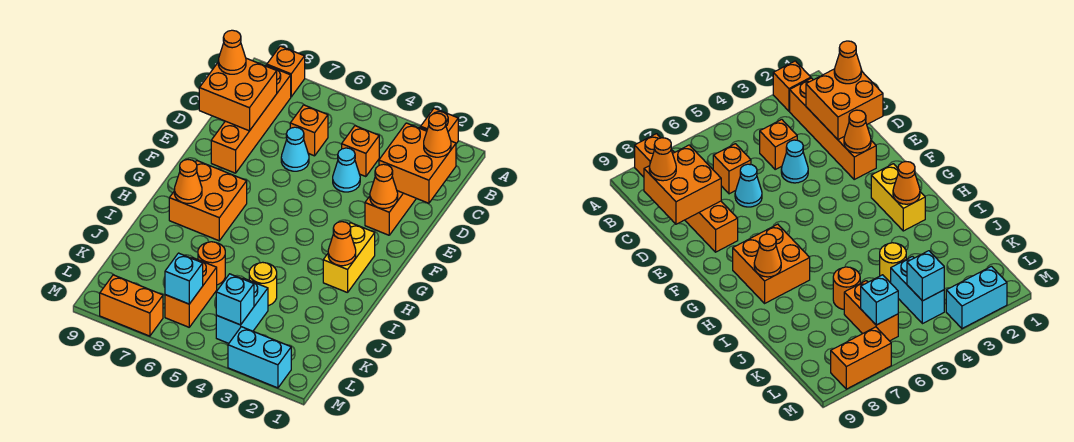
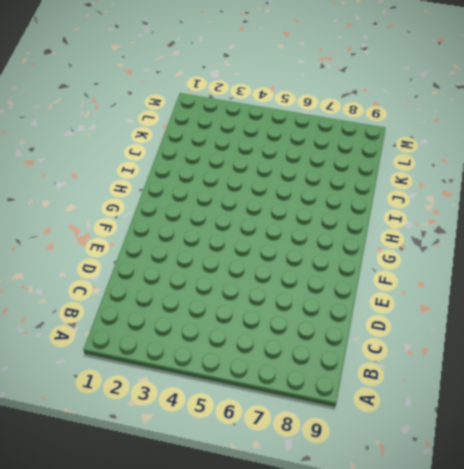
none -> orange 1x1 brick [421,108,458,144]
none -> orange 1x1 brick [267,46,305,97]
none -> orange 1x4 brick [365,127,427,235]

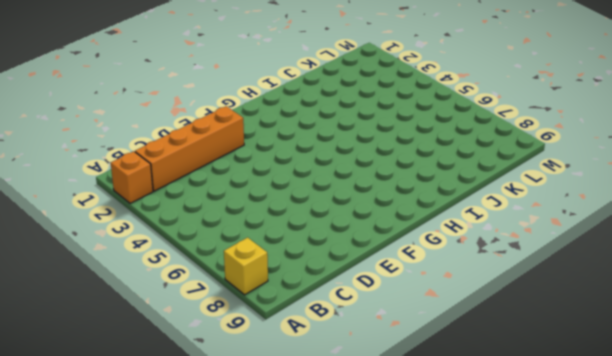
yellow 1x1 brick [224,238,268,295] -> orange 1x1 brick [267,46,305,97]
none -> orange 1x4 brick [211,65,291,173]
none -> orange 1x1 brick [342,126,379,177]
none -> orange 1x1 brick [290,105,328,156]

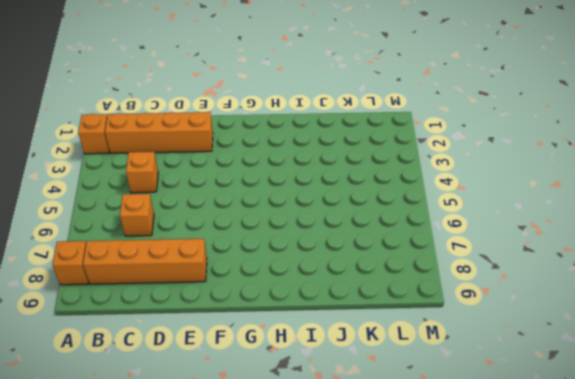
none -> cyan 1x1 cone [333,148,360,192]
none -> cyan 1x1 cone [281,127,309,171]
none -> yellow 1x2 brick [323,223,375,293]

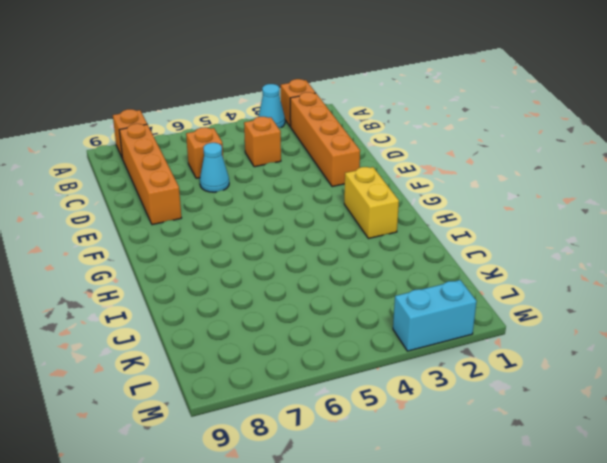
cyan 1x1 cone [258,84,285,128] -> cyan 1x1 cone moved to [333,148,360,192]
none -> orange 2x2 brick [169,161,247,241]
none -> yellow 1x1 round brick [249,262,277,306]
none -> orange 1x1 round brick [198,242,225,285]

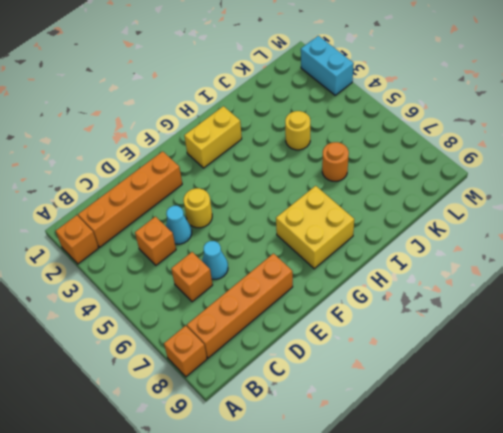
yellow 1x1 round brick [183,188,212,228] -> none
yellow 2x2 brick [276,186,354,269] -> orange 2x2 brick [169,161,247,241]
none -> cyan 1x2 brick [216,278,268,343]
none -> orange 1x2 brick [165,257,217,327]
none -> orange 1x2 brick [100,275,163,336]

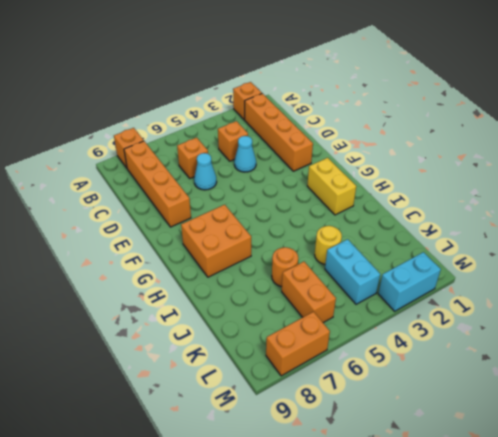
none -> orange 2x2 brick [379,123,456,203]
none -> orange 2x2 brick [199,58,277,131]
none -> orange 1x1 cone [370,164,398,208]

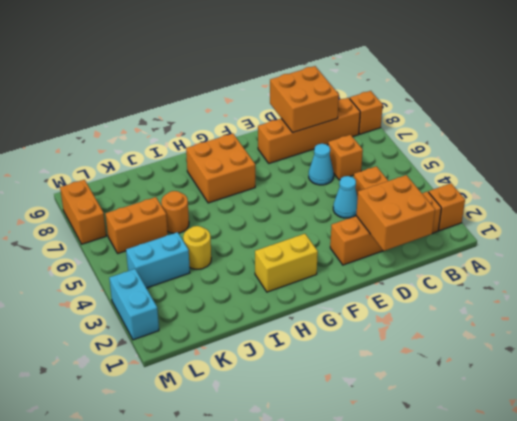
none -> orange 1x1 cone [370,164,398,208]
none -> orange 1x1 cone [328,222,356,266]
none -> orange 1x1 cone [174,160,202,203]

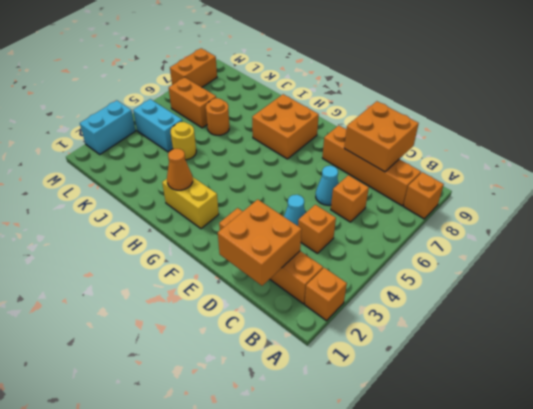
none -> orange 1x1 cone [370,164,398,208]
none -> orange 1x1 cone [174,160,202,203]
none -> cyan 1x1 brick [216,274,254,325]

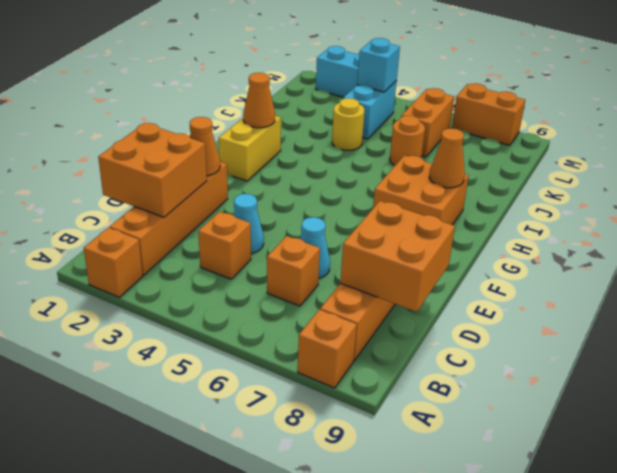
none -> cyan 1x1 brick [165,253,203,304]
none -> orange 1x1 cone [424,113,451,157]
none -> orange 1x1 cone [218,30,246,74]

